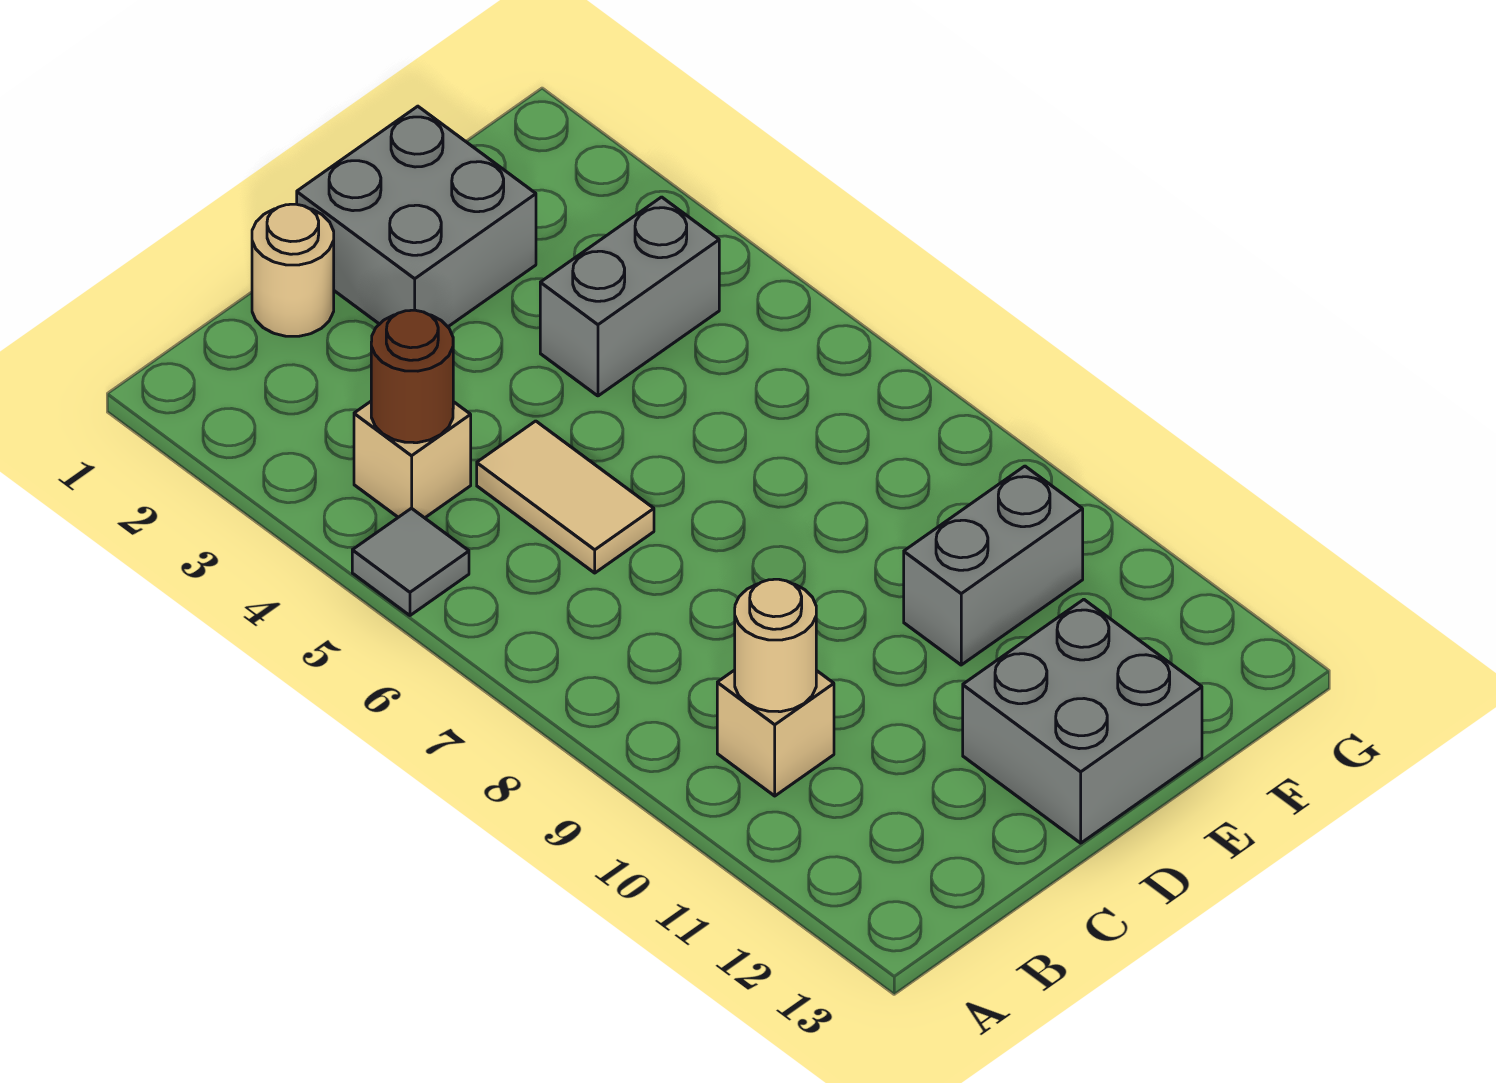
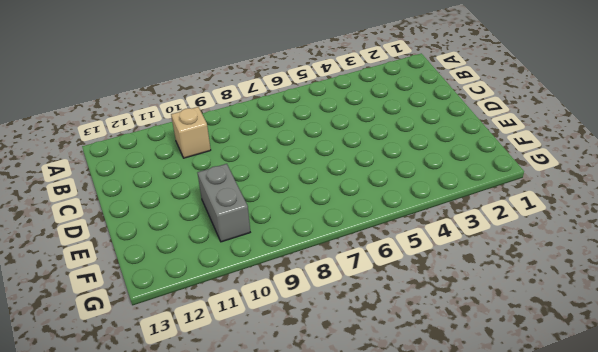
none -> grey 1x1 tile [352,508,469,615]
none -> tan 1x1 brick [354,402,471,518]

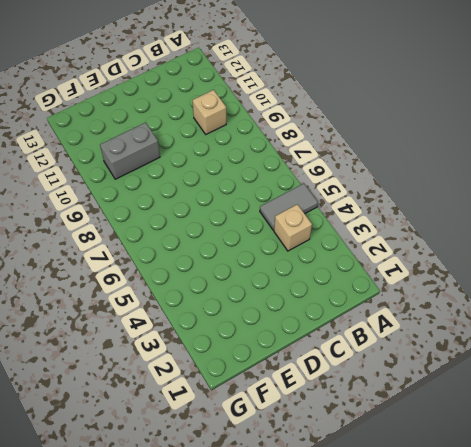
grey 1x2 tile [260,183,318,230] -> grey 1x1 tile [352,508,469,615]
none -> tan 1x1 round brick [252,204,334,336]
none -> tan 1x2 tile [477,421,654,573]

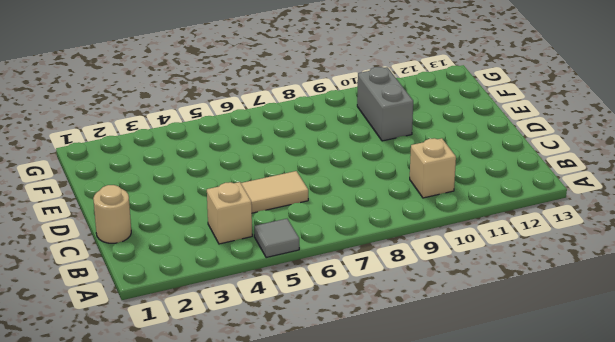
none -> grey 2x2 brick [297,106,536,327]
none -> grey 2x2 brick [963,599,1202,843]

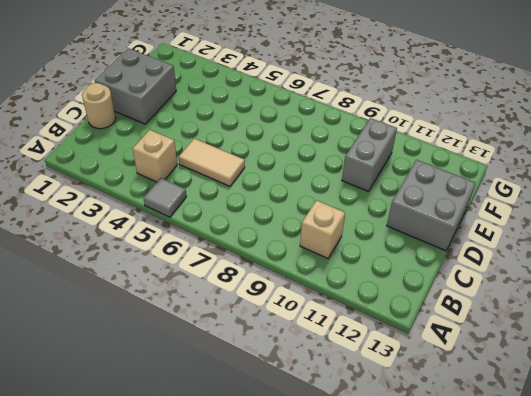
none -> grey 1x2 brick [540,197,719,396]
none -> brown 1x1 round brick [371,310,453,443]

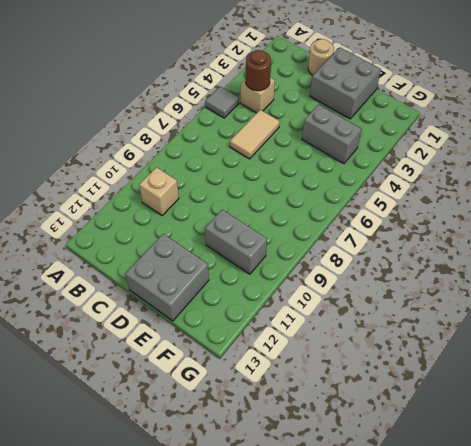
none -> tan 1x1 round brick [735,579,816,712]

